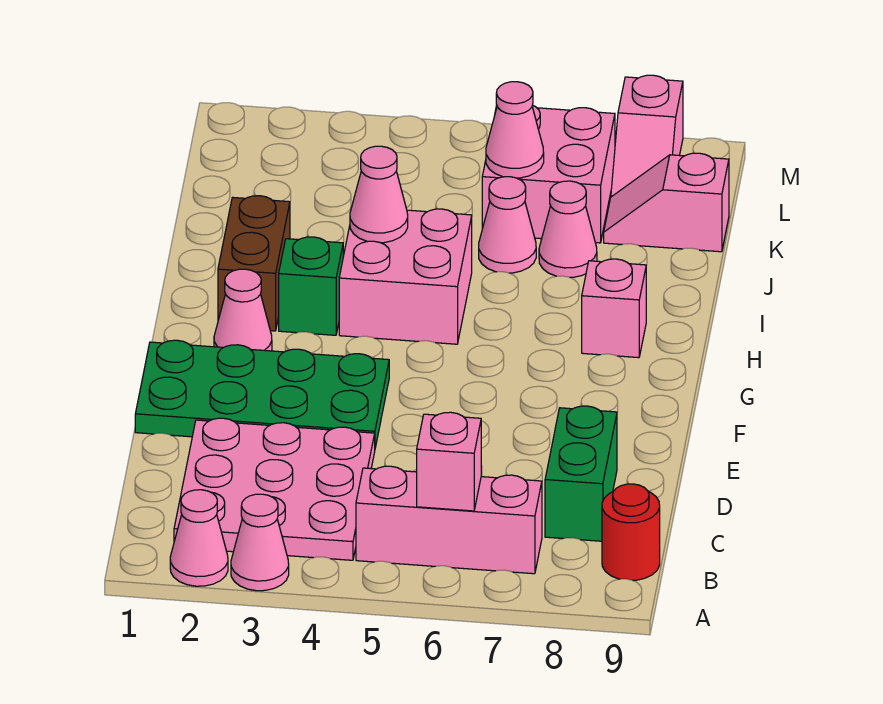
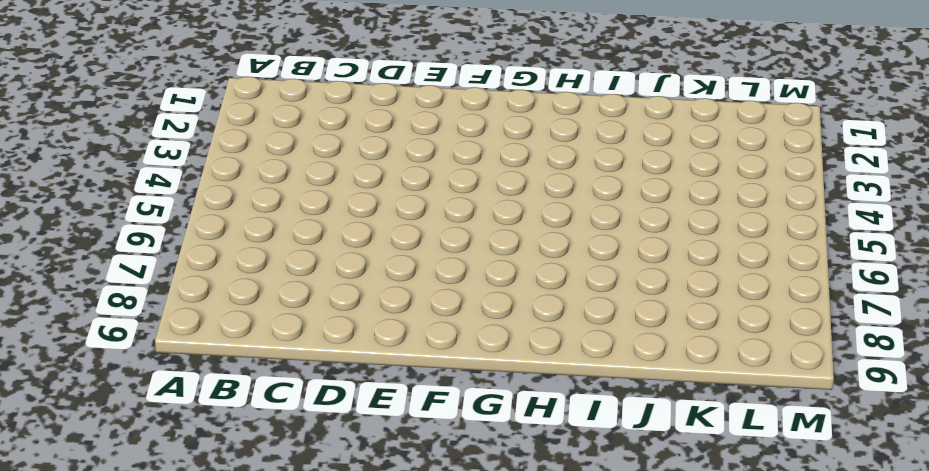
none -> pink 1x1 cone [170,490,228,586]
none -> pink 1x1 cone [231,494,289,591]
none -> pink 3x3 plate [174,418,375,560]

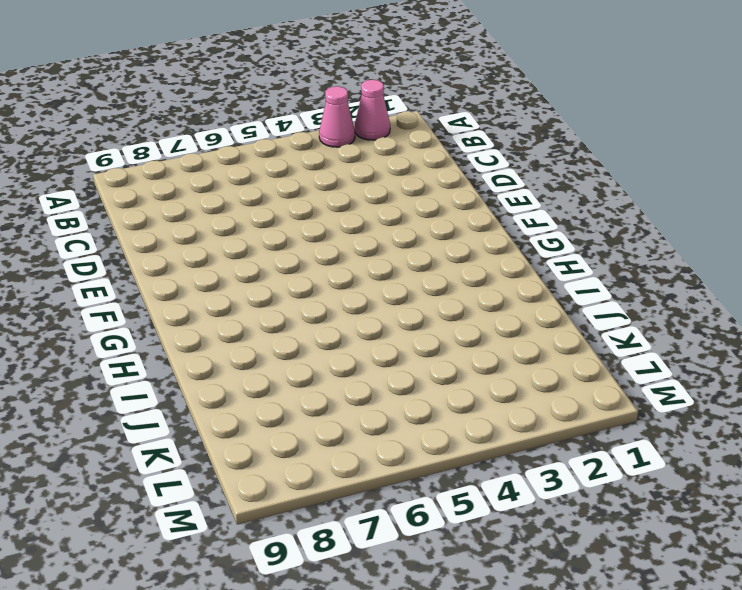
none -> pink 3x3 plate [174,418,375,560]
none -> pink 1x3 brick [356,466,542,574]
none -> red 1x1 round brick [602,484,660,580]

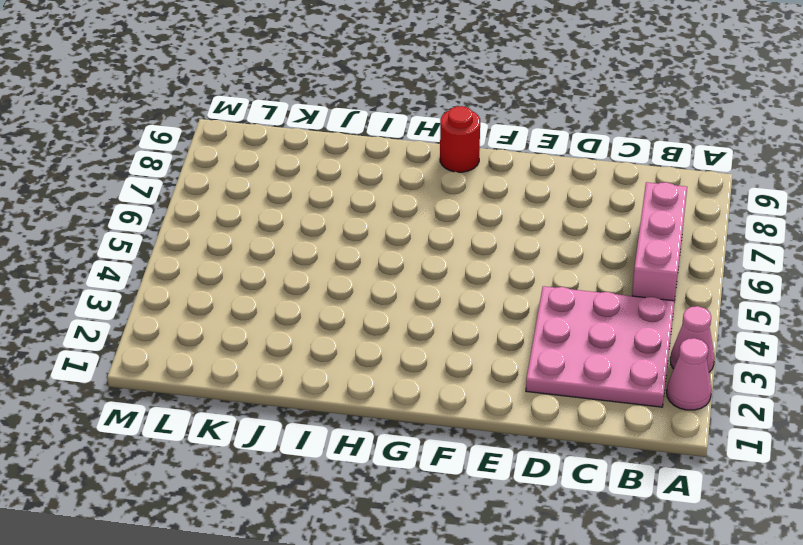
red 1x1 round brick [440,106,480,172] -> red 1x1 round brick moved to [602,484,660,580]
none -> green 1x2 brick [545,406,617,541]
none -> green 2x4 plate [135,340,389,448]
none -> pink 1x1 cone [214,269,272,351]

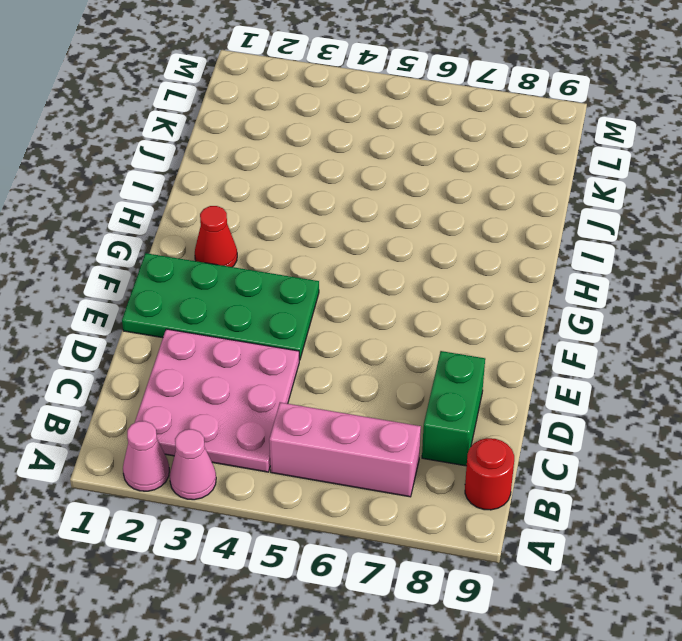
red 1x1 cone [195,206,237,267] -> pink 1x1 cone [214,269,272,351]
none -> brown 1x2 brick [218,196,290,331]
none -> green 1x1 brick [279,237,343,335]
none -> pink 2x2 brick [339,209,472,344]

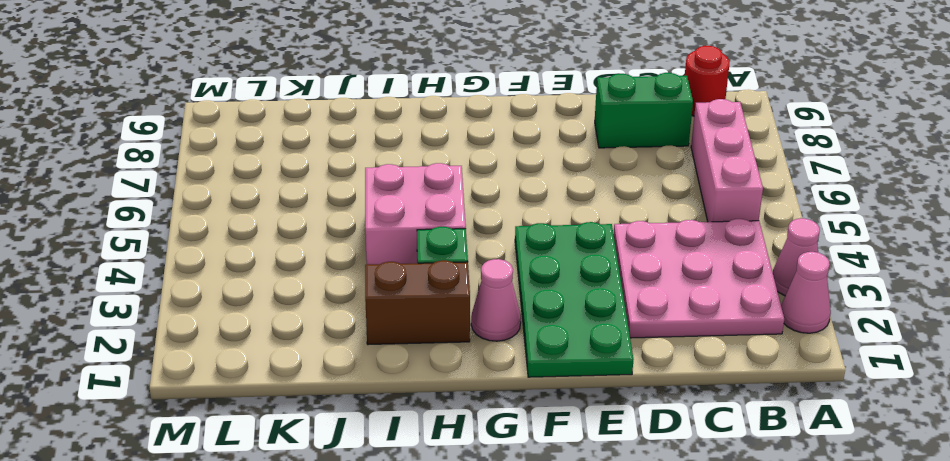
none -> pink 1x1 brick [582,259,646,358]
none -> pink 1x1 cone [479,177,536,273]
none -> pink 1x1 cone [539,181,597,277]

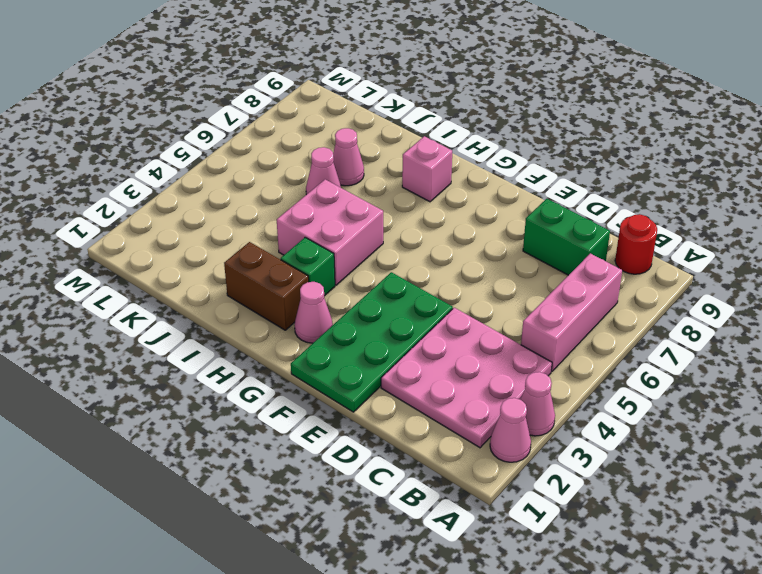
none -> pink 2x2 brick [482,105,615,243]
none -> pink 1x2 slope [604,153,729,252]
none -> pink 1x2 slope [611,75,683,197]

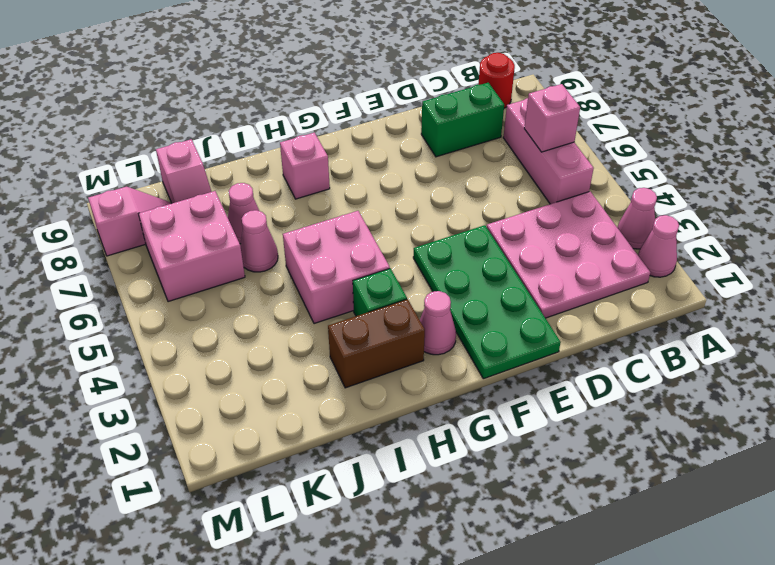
none -> pink 1x1 cone [350,146,408,243]
none -> pink 1x1 cone [486,82,544,178]

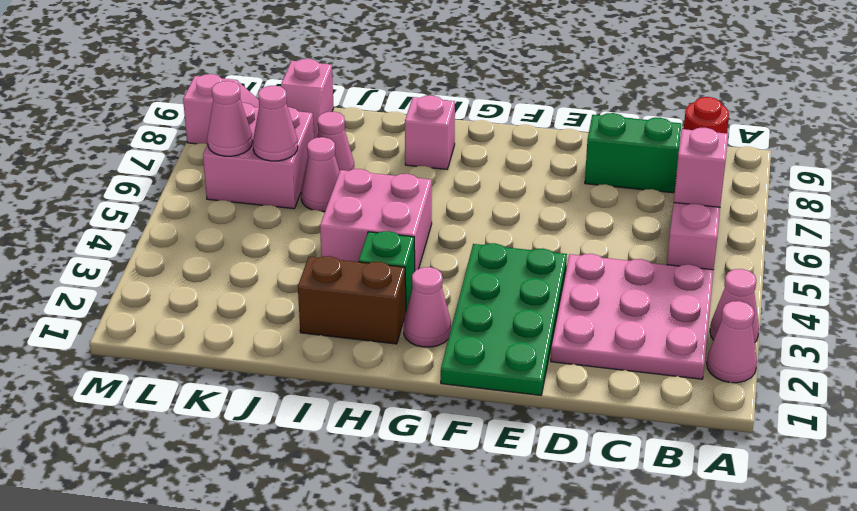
pink 1x1 cone [207,81,252,156] -> pink 1x1 cone moved to [350,146,408,243]

